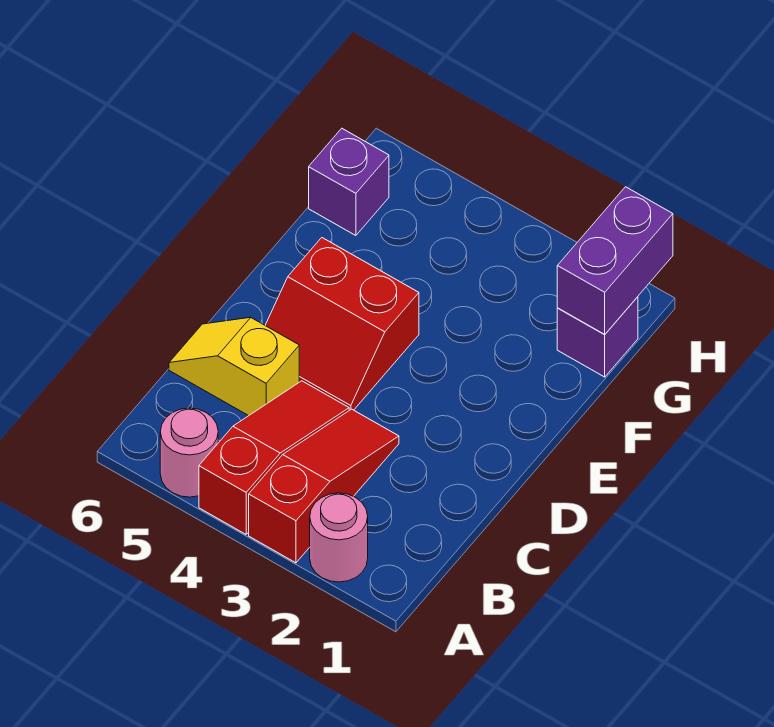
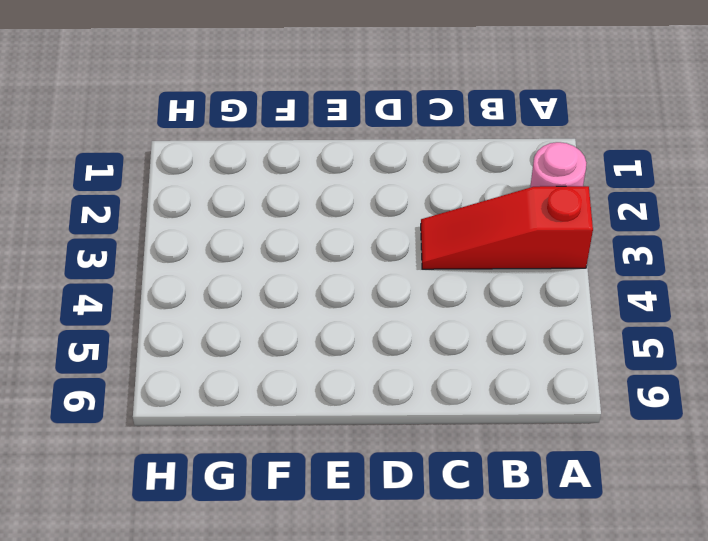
none -> red 1x3 slope [199,381,349,534]
none -> pink 1x1 round brick [160,408,218,497]

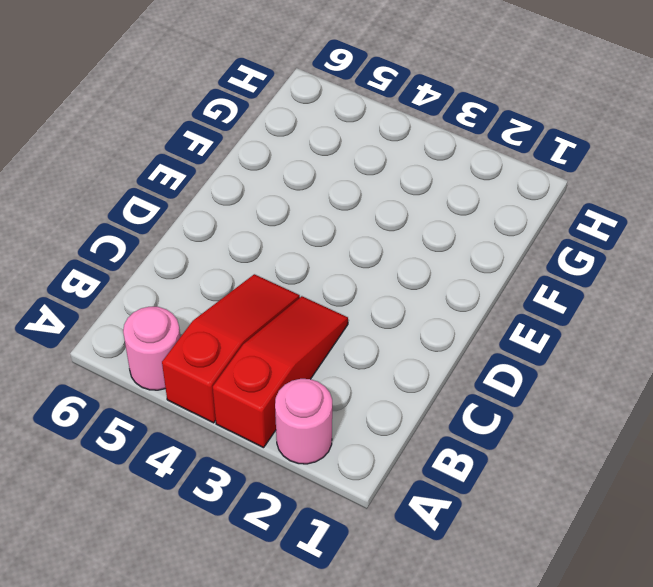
none -> yellow 1x2 slope [169,317,299,416]
none -> red 2x2 slope [265,238,419,410]

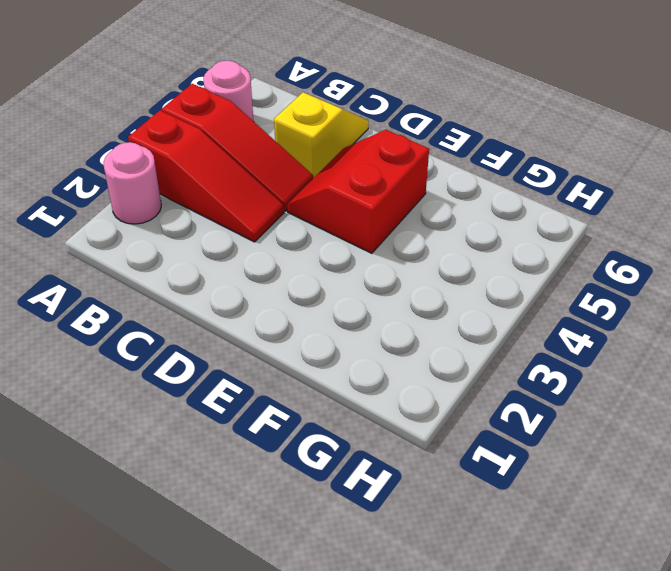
none -> purple 1x1 brick [557,297,638,377]
none -> purple 1x1 brick [309,128,389,236]

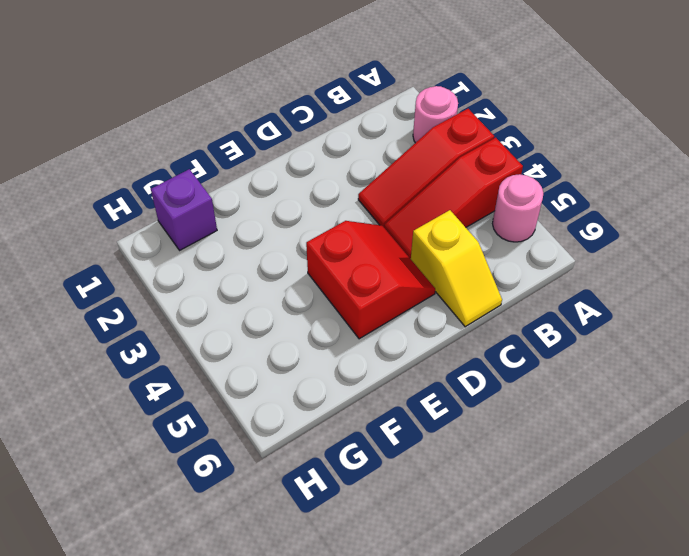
none -> purple 1x1 brick [309,128,389,236]
none -> purple 1x2 brick [557,187,673,334]

